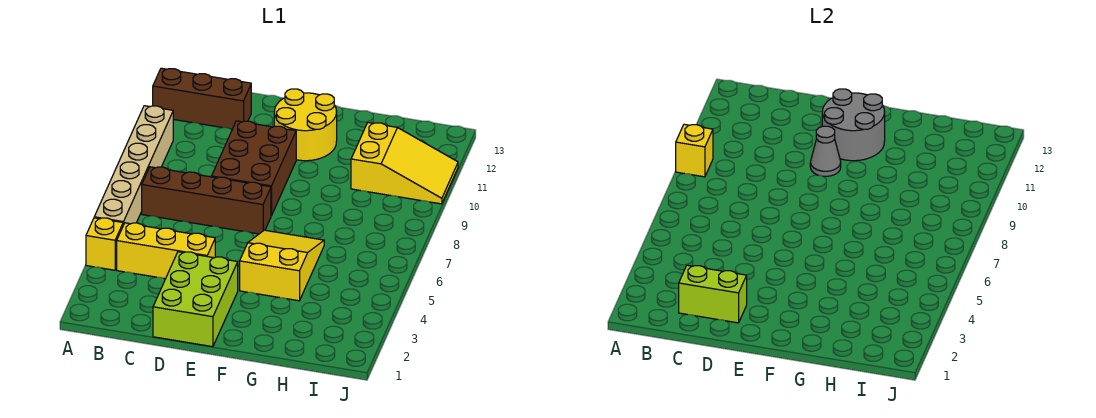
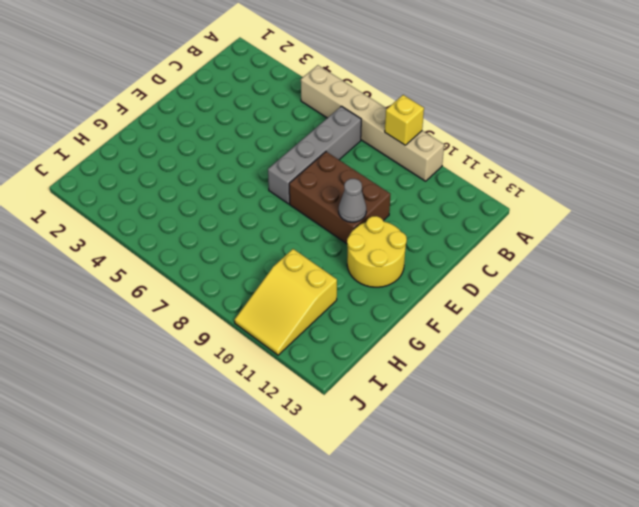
grey 1x4 brick [268,106,361,204] -> brown 1x4 brick [142,167,271,234]
none -> yellow 1x1 brick [86,218,123,270]
none -> brown 1x3 brick [153,68,251,129]
none -> yellow 1x3 brick [117,223,215,279]

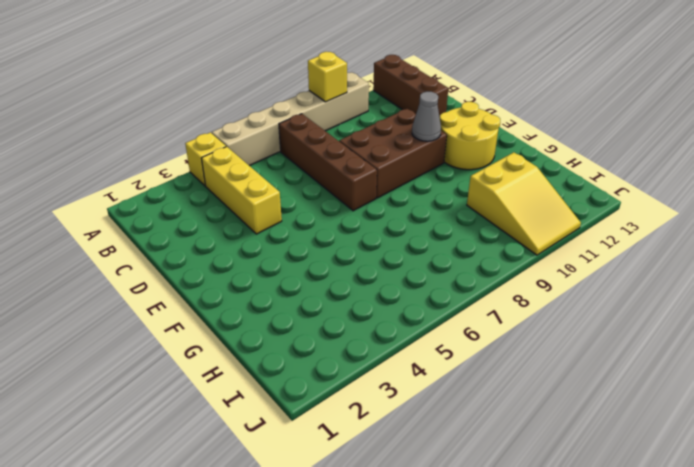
none -> lime 2x3 brick [153,252,238,347]
none -> yellow 2x3 slope [240,230,324,301]
none -> lime 1x2 brick [679,265,747,323]

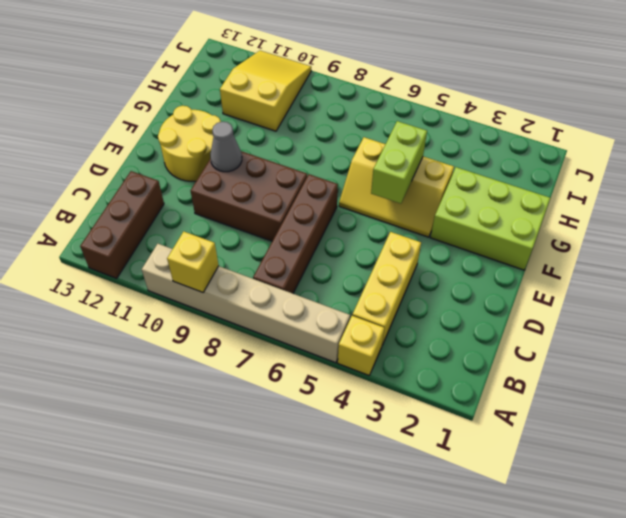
lime 2x3 brick [430,167,550,270] -> lime 2x3 brick moved to [153,252,238,347]
yellow 2x3 slope [339,137,454,237] -> yellow 2x3 slope turned to [240,230,324,301]
lime 1x2 brick [371,121,427,204] -> lime 1x2 brick moved to [679,265,747,323]
none -> grey 2x2 round brick [822,89,885,161]

